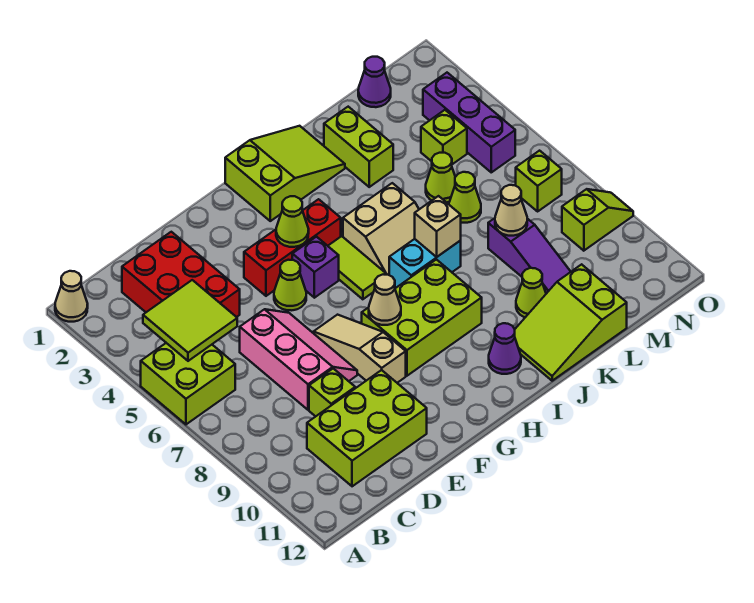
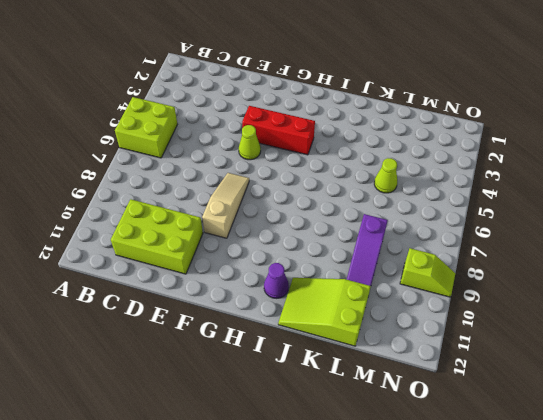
none -> tan 1x1 cone [55,271,88,322]
none -> red 2x3 brick [122,232,240,317]
none -> pink 2x3 slope [240,309,357,410]
none -> lime 1x1 brick [309,369,355,416]

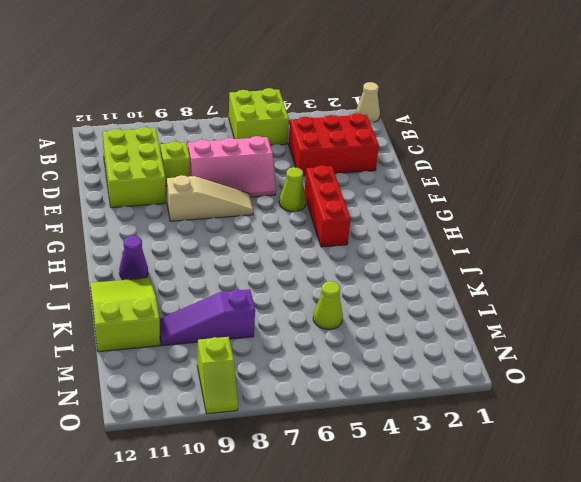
none -> purple 1x1 brick [292,237,339,298]
none -> lime 2x3 brick [362,260,482,376]
none -> lime 2x3 slope [225,126,345,221]
none -> lime 1x2 tile [328,236,387,299]

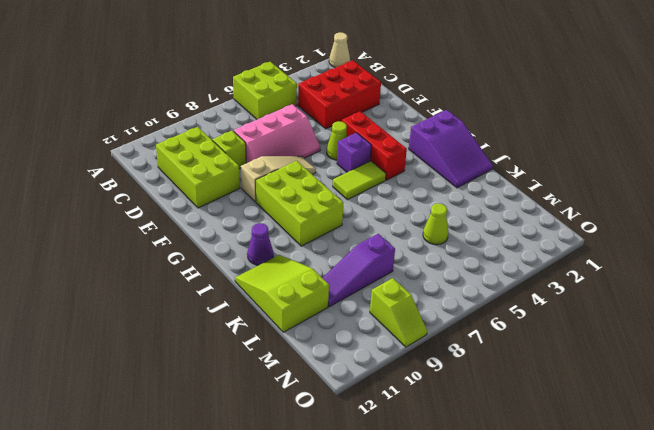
purple 2x3 slope [409,110,493,188] -> lime 2x3 slope [225,126,345,221]
none -> tan 2x2 slope [343,183,419,275]
none -> cyan 1x2 brick [389,239,461,288]
none -> lime 1x2 brick [324,107,393,187]
none -> lime 1x1 cone [516,268,546,317]

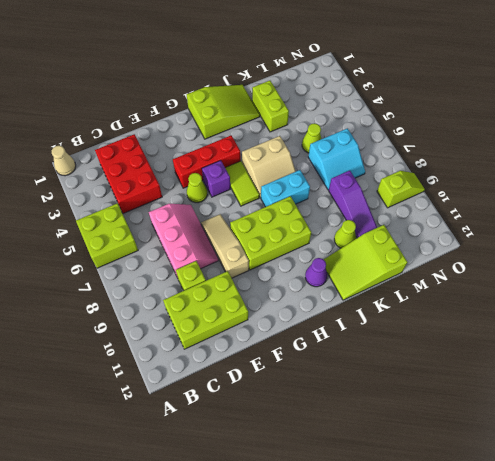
cyan 2x2 slope [308,128,365,190] -> lime 1x1 cone [449,172,481,223]
none -> purple 1x1 cone [358,57,391,107]
none -> lime 1x1 brick [421,110,467,164]
none -> purple 1x3 brick [423,73,515,172]
none -> lime 1x1 brick [516,151,562,211]

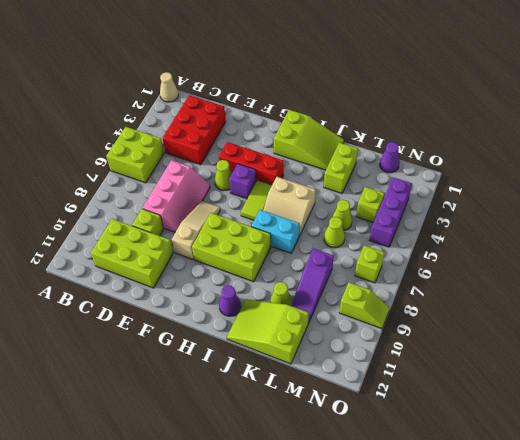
none -> lime 2x2 tile [143,280,237,361]
none -> lime 1x1 cone [276,196,309,247]
none -> tan 1x1 cone [369,274,401,325]
none -> tan 1x1 brick [415,196,461,257]

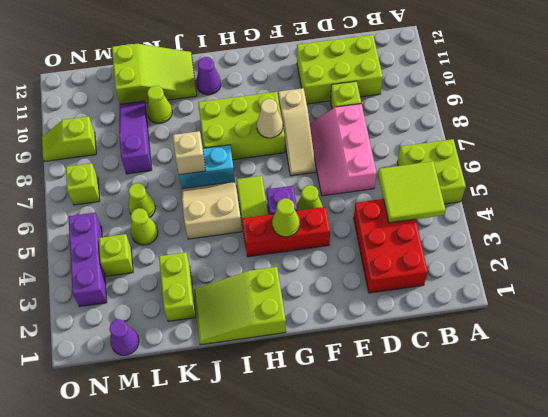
none -> tan 1x1 cone [55,271,88,322]
none -> tan 1x1 cone [495,185,527,236]

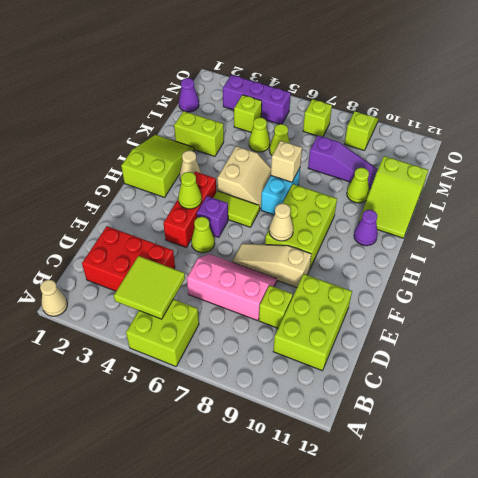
tan 1x1 cone [180,151,201,180] -> tan 1x1 cone moved to [495,185,527,236]

